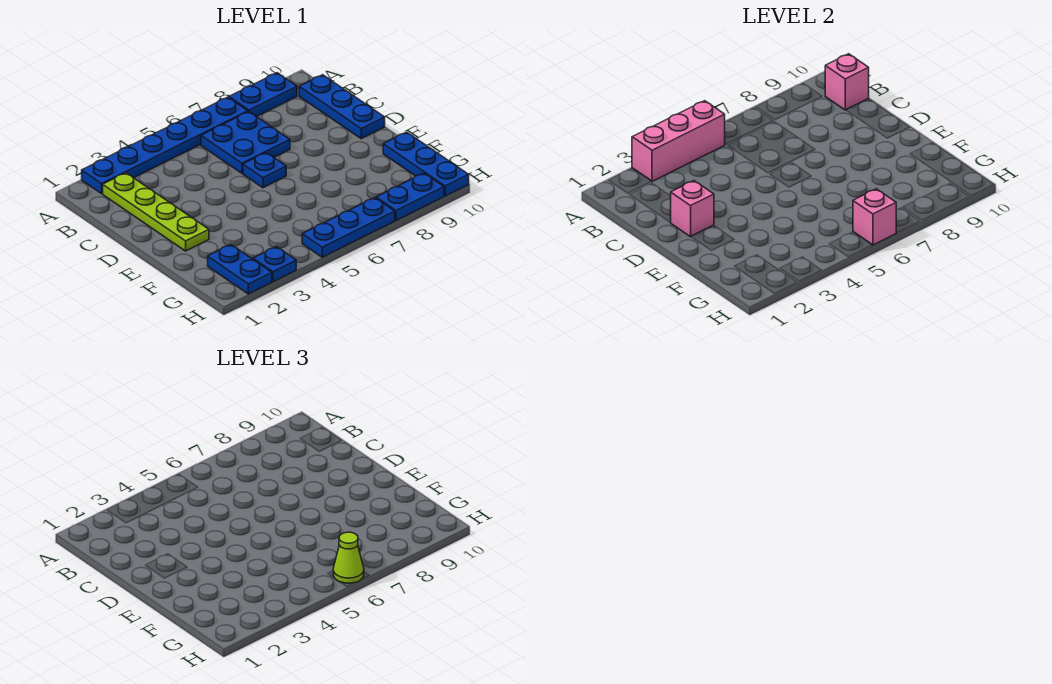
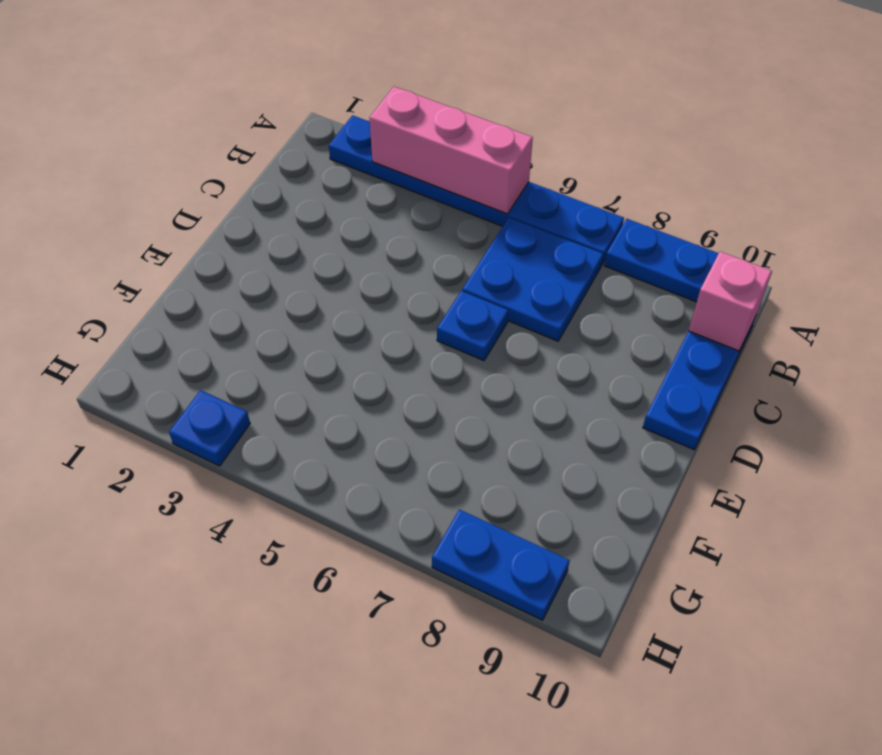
none -> lime 1x4 plate [103,173,209,251]
none -> blue 1x3 plate [383,132,469,196]
none -> blue 1x2 plate [208,245,272,294]

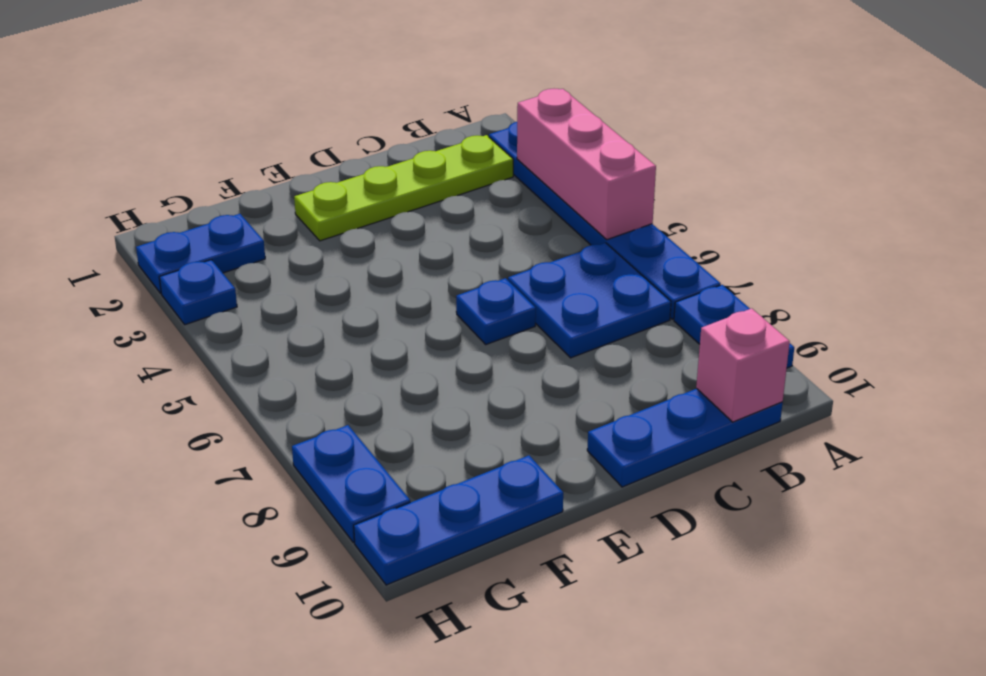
none -> blue 1x3 plate [302,198,395,257]
none -> pink 1x1 brick [670,181,714,237]
none -> pink 1x1 brick [853,189,896,245]

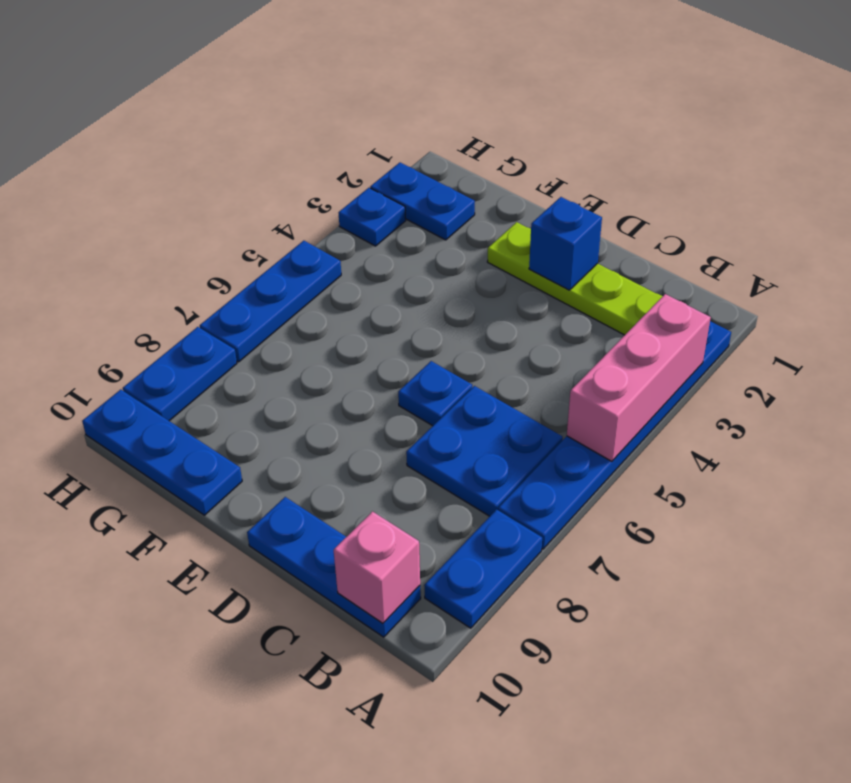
blue 1x1 brick [529,197,602,290] -> pink 1x1 brick [670,181,714,237]
none -> pink 1x1 brick [853,189,896,245]
none -> lime 1x1 cone [333,532,364,583]

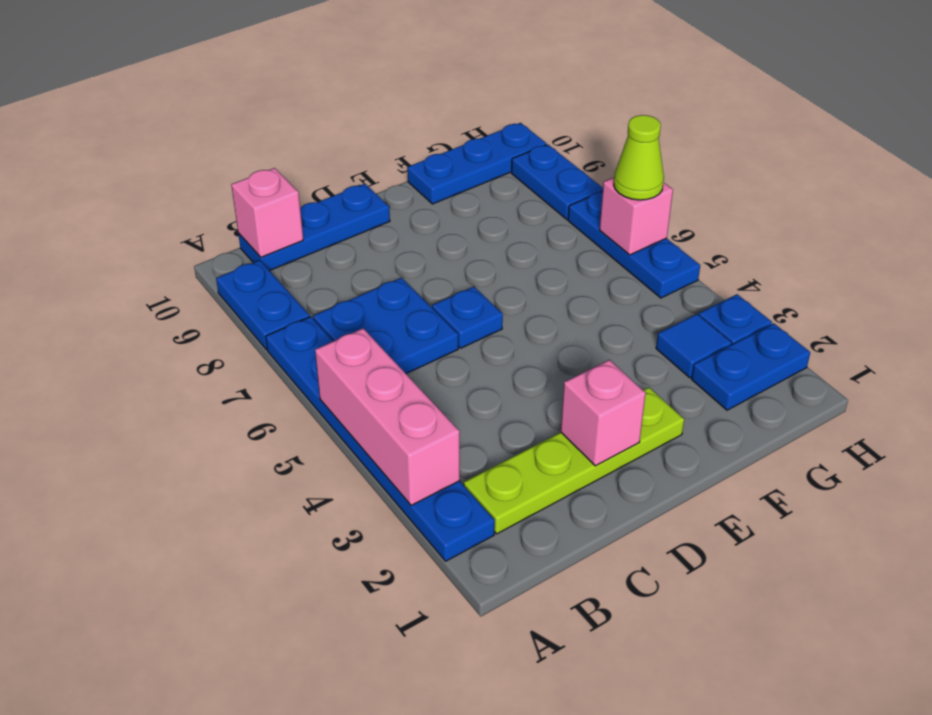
blue 1x1 tile [656,314,732,378] -> none

